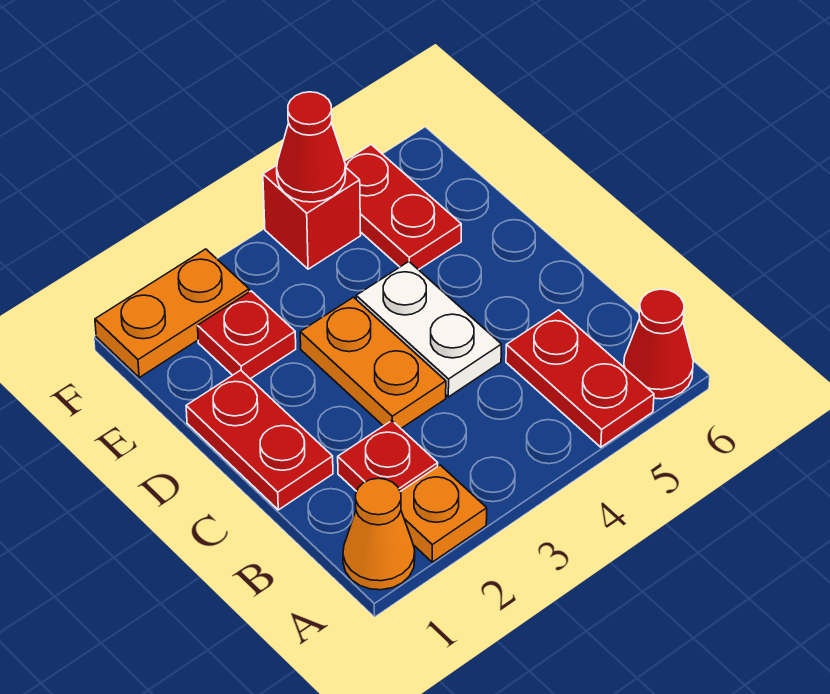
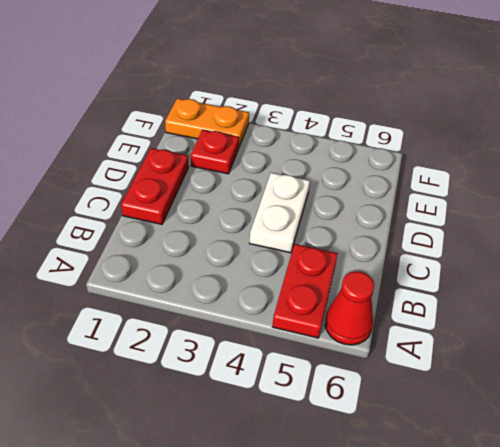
none -> orange 1x1 cone [343,478,415,590]
none -> orange 1x1 plate [400,465,487,562]
none -> red 1x1 plate [338,421,438,491]

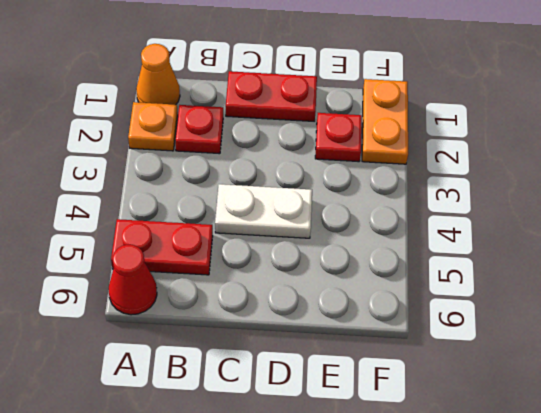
none -> orange 1x2 plate [300,297,446,428]
none -> red 1x2 plate [344,145,461,270]
none -> red 1x1 brick [263,165,361,269]

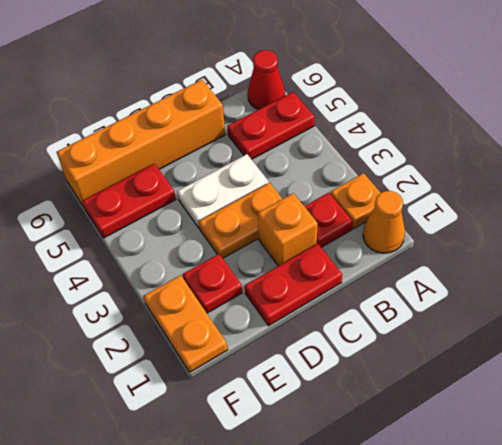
orange 1x1 brick [258,193,318,266] -> none
orange 1x4 brick [57,80,225,207] -> none
none -> red 1x1 brick [263,165,361,269]
none -> red 1x1 cone [277,92,346,202]

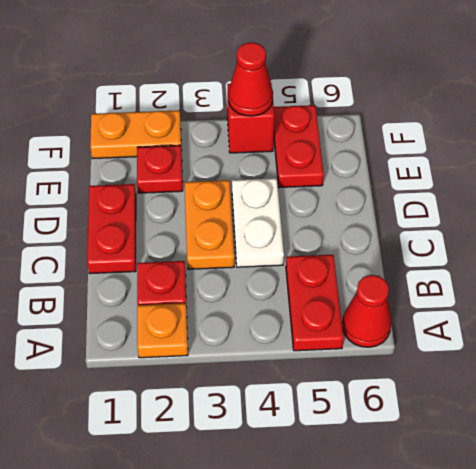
none -> orange 1x1 cone [343,478,415,590]

